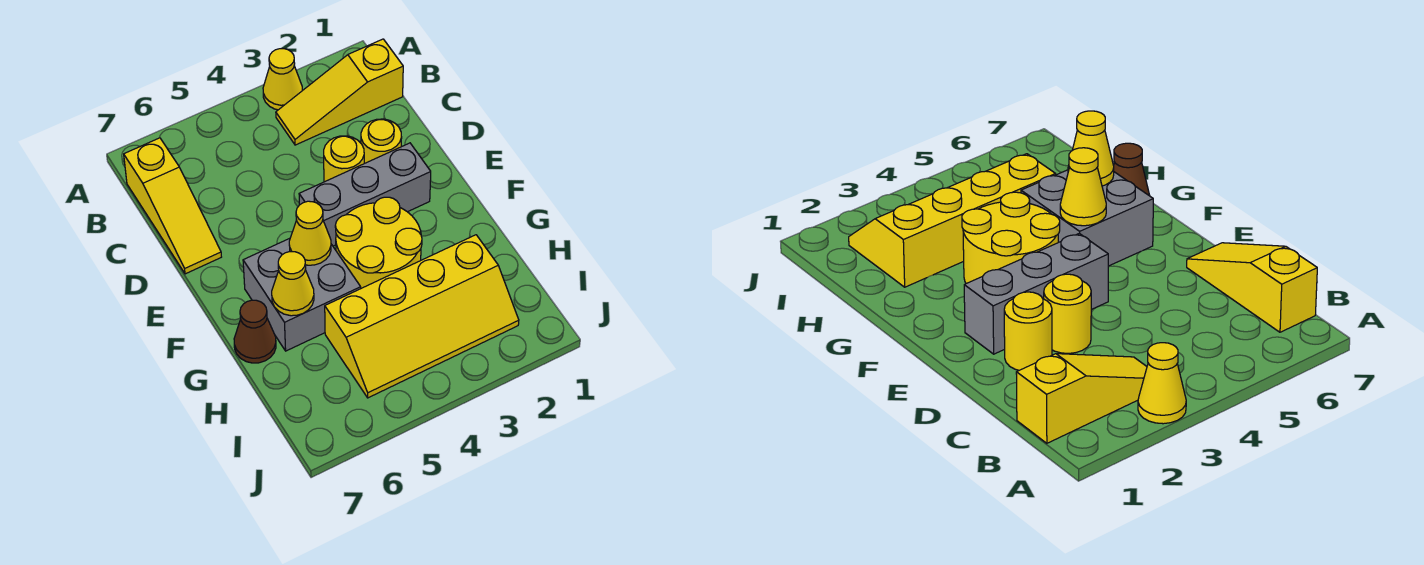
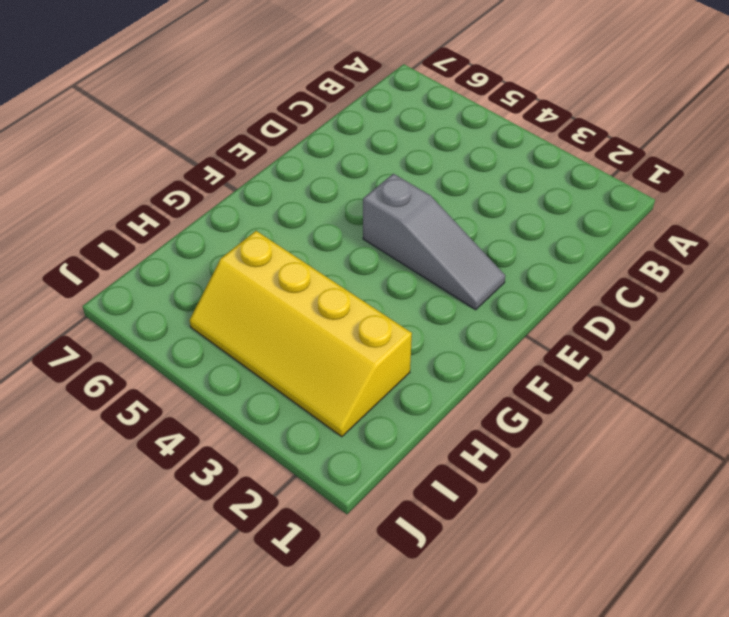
grey 1x3 slope [363,174,505,310] -> grey 1x3 brick [299,143,431,246]
none -> yellow 1x1 cone [263,49,302,110]
none -> yellow 1x3 slope [276,39,403,145]
none -> yellow 1x3 slope [124,138,221,274]

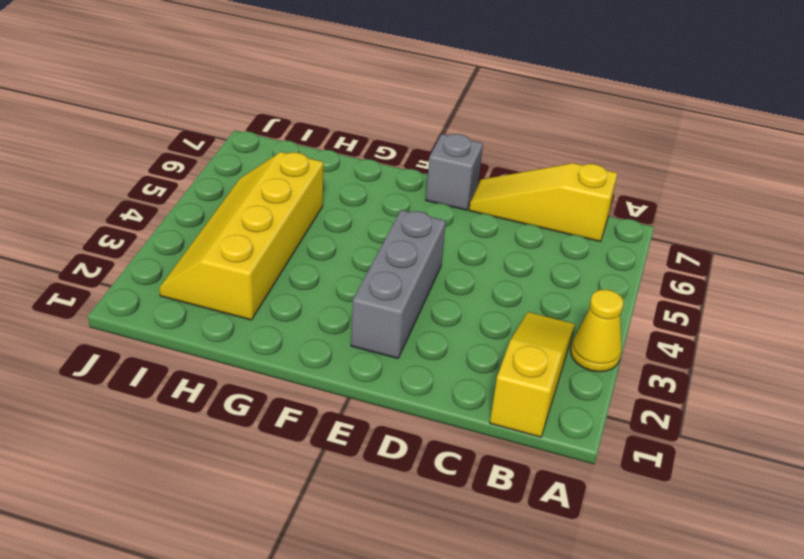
grey 1x1 brick [426,134,483,210] -> none
none -> yellow 1x1 round brick [361,119,402,163]
none -> yellow 1x1 round brick [324,136,364,182]
none -> yellow 2x2 round brick [335,197,422,288]

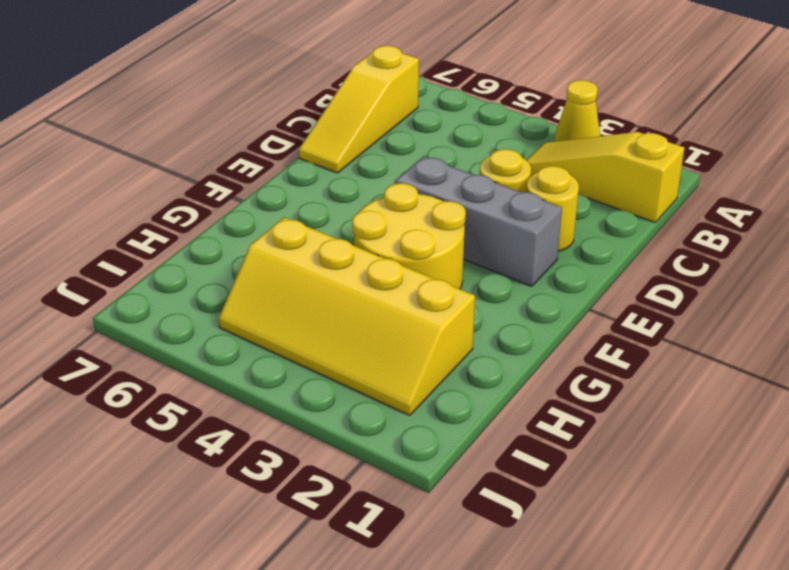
none -> grey 2x2 brick [243,238,361,351]
none -> brown 1x1 cone [234,300,276,363]
none -> yellow 1x1 cone [289,201,331,265]

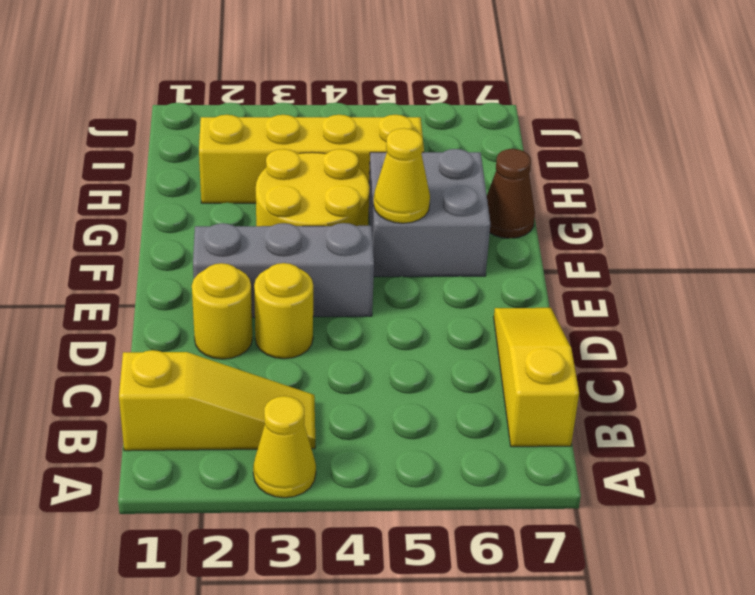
none -> yellow 1x1 cone [272,252,314,316]

